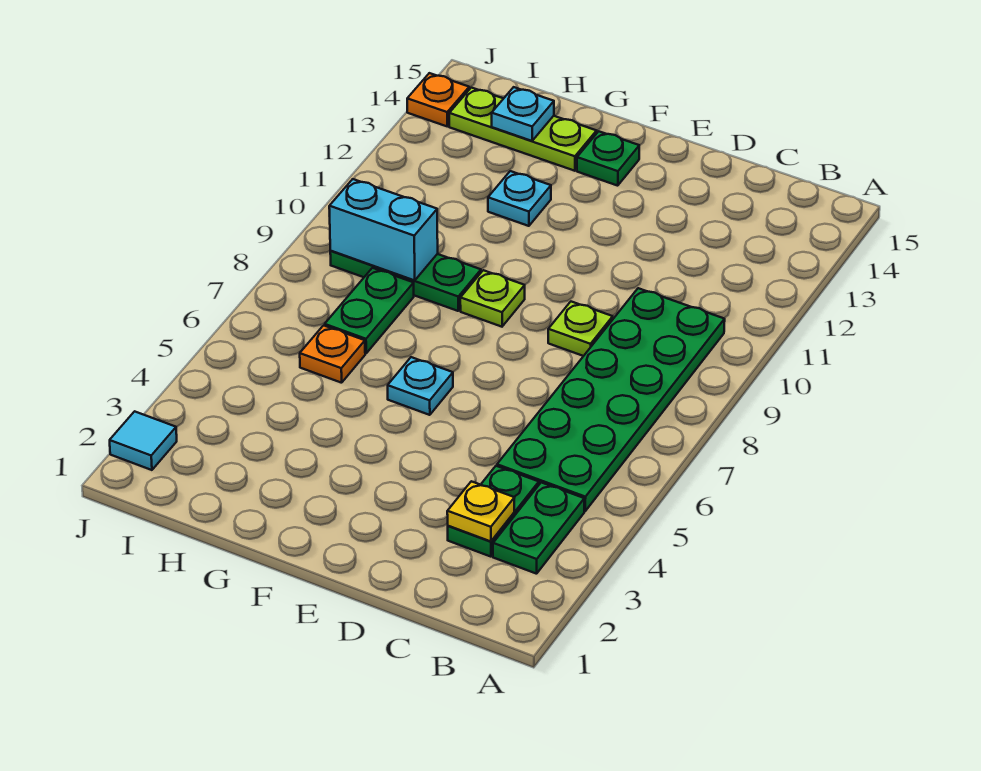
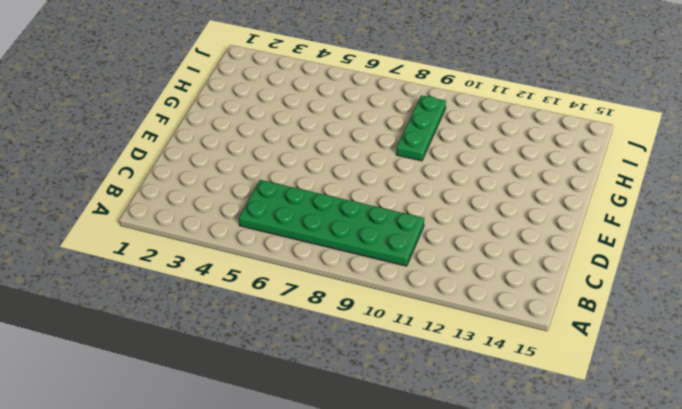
none -> green 1x2 plate [493,483,584,574]
none -> green 1x2 plate [448,466,539,557]
none -> lime 1x1 plate [548,302,613,356]

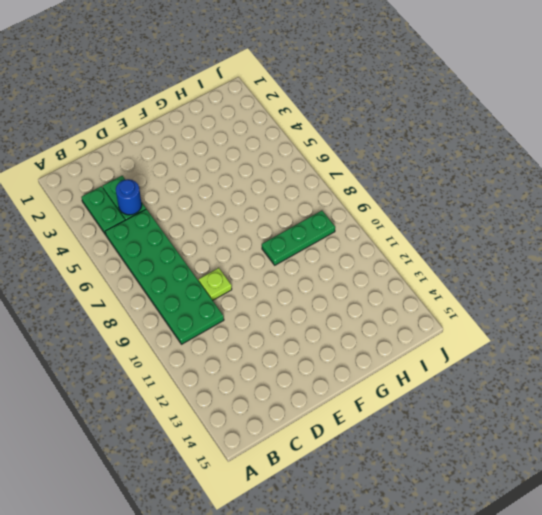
blue 1x1 round brick [116,179,142,215] -> none
none -> cyan 1x1 plate [388,357,453,415]
none -> lime 1x1 plate [460,270,525,327]
none -> green 1x1 plate [577,131,639,186]

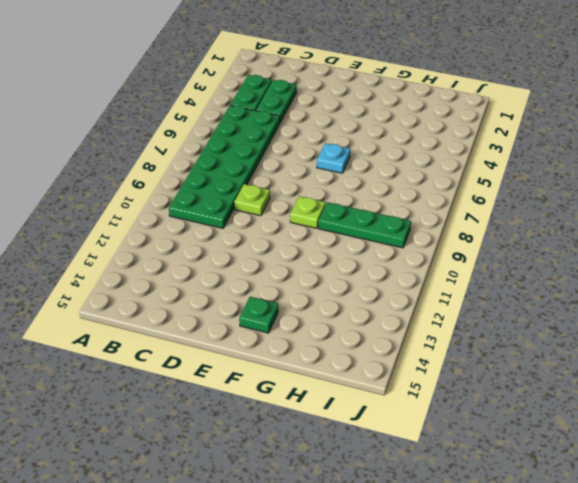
none -> cyan 1x1 plate [488,171,551,226]
none -> lime 1x3 plate [449,88,597,171]
none -> orange 1x1 plate [300,325,365,383]

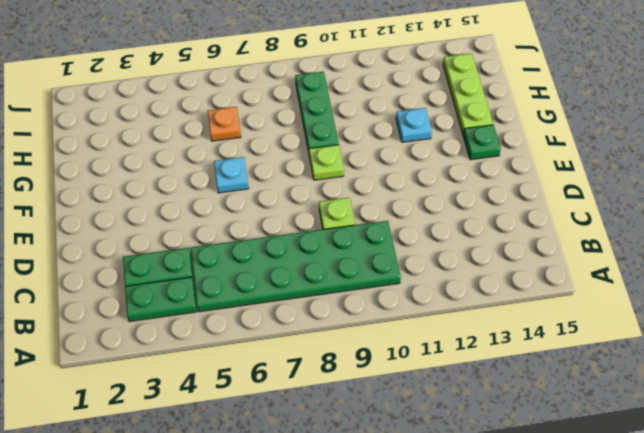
none -> green 1x2 plate [325,268,414,353]
none -> cyan 1x1 tile [110,411,177,470]
none -> orange 1x1 plate [407,73,469,126]

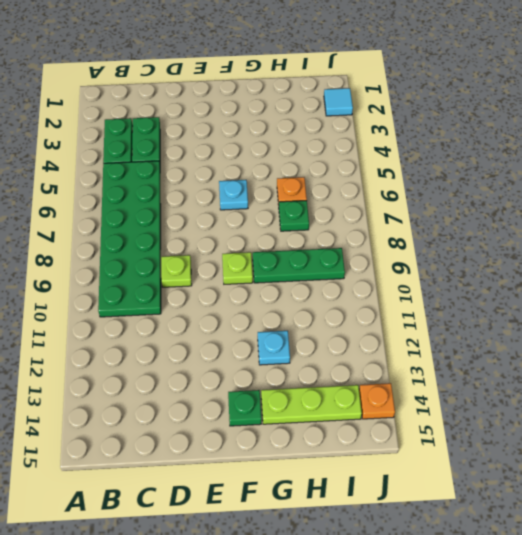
green 1x1 plate [279,201,309,231] -> green 1x2 plate [325,268,414,353]
none -> yellow 1x1 plate [447,481,514,541]
none -> cyan 1x2 brick [329,179,438,280]
none -> cyan 1x1 plate [492,87,554,141]

